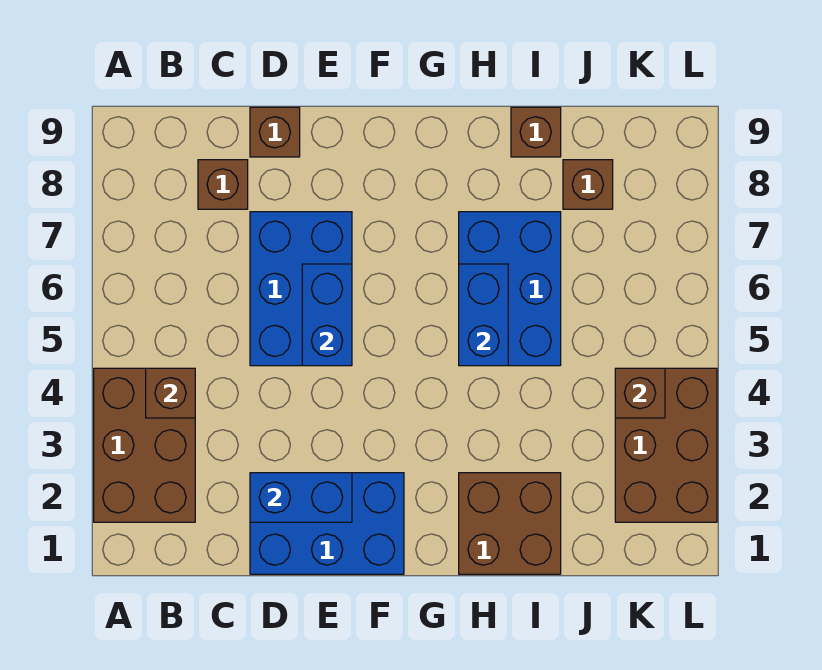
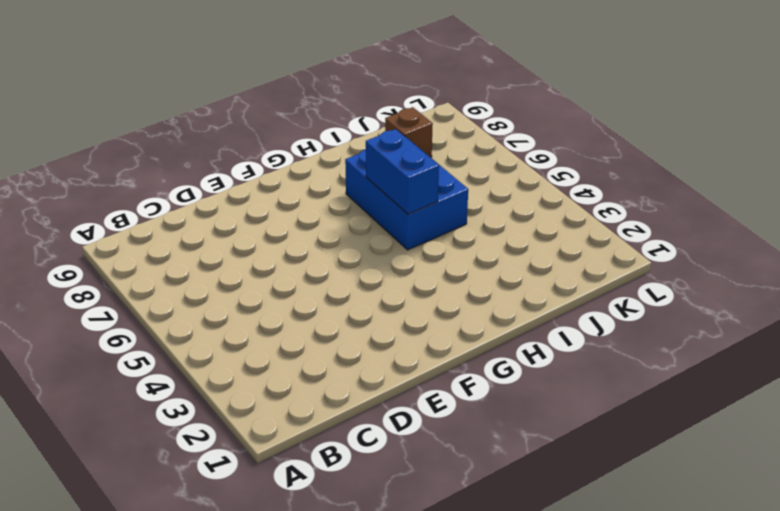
none -> brown 2x3 brick [94,368,195,522]
none -> brown 1x1 brick [198,160,248,209]
none -> blue 2x3 brick [250,473,404,574]

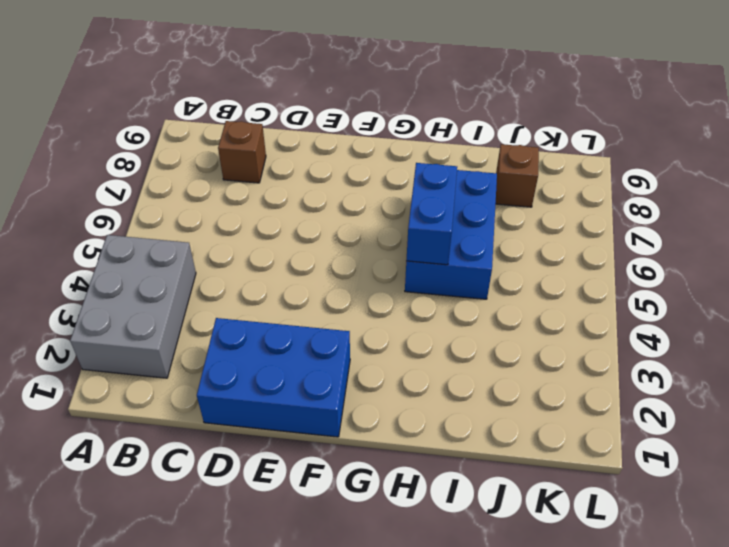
grey 2x3 brick [70,235,196,378] -> brown 2x3 brick [94,368,195,522]
none -> blue 2x3 brick [250,212,352,366]
none -> brown 1x1 brick [250,107,300,157]
none -> brown 2x2 brick [459,473,561,574]

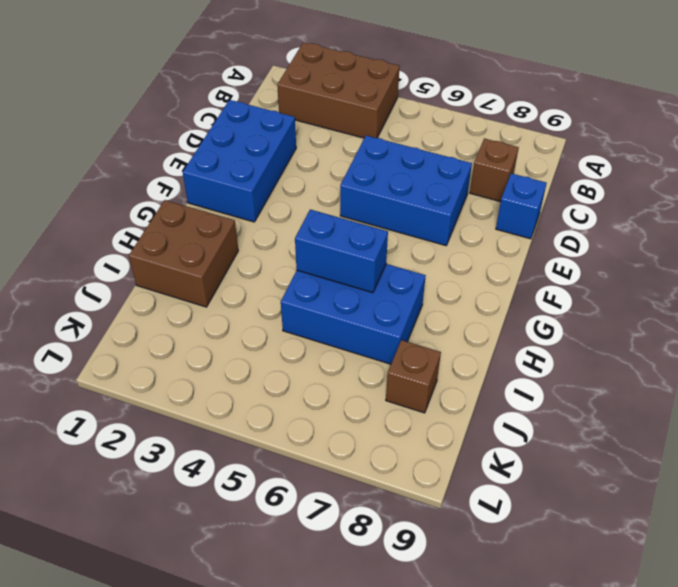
blue 1x1 brick [496,173,547,239] -> brown 1x1 brick [250,107,300,157]
none -> brown 1x1 brick [511,107,561,157]
none -> brown 2x3 brick [615,368,717,522]
none -> brown 1x1 brick [146,368,195,418]

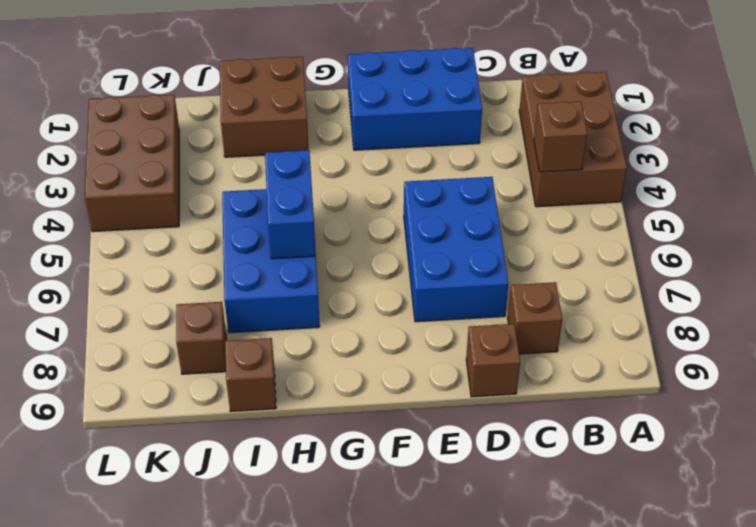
none -> blue 1x2 brick [250,473,352,522]
none -> blue 1x2 brick [302,264,352,366]
none -> brown 1x1 brick [615,368,665,418]

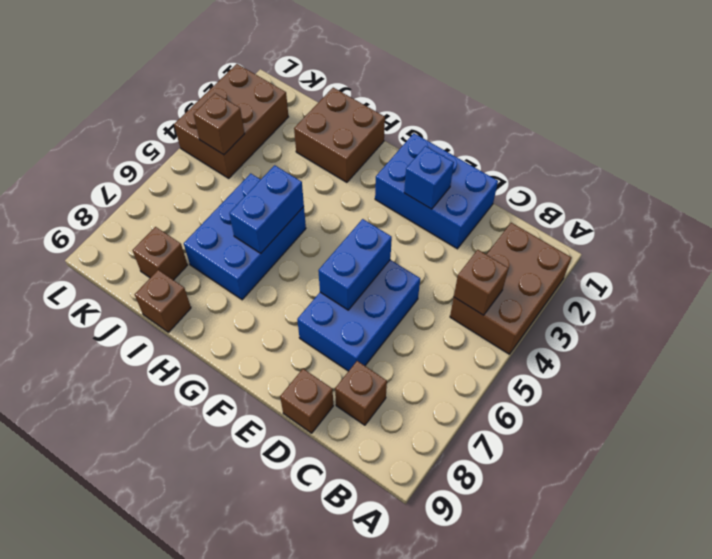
blue 1x1 brick [404,146,454,209] -> blue 1x2 brick [250,473,352,522]

